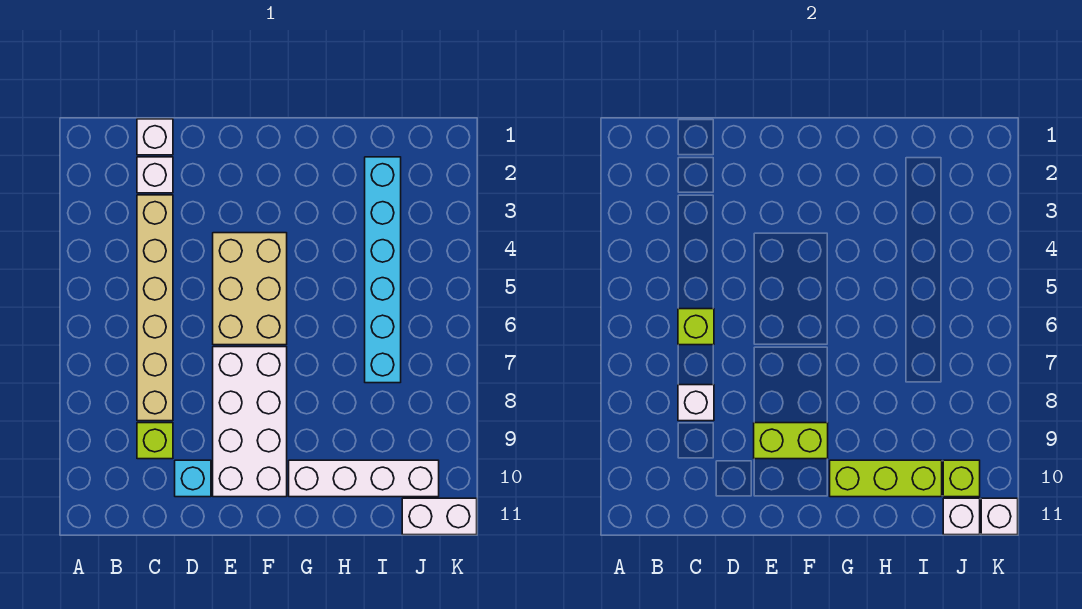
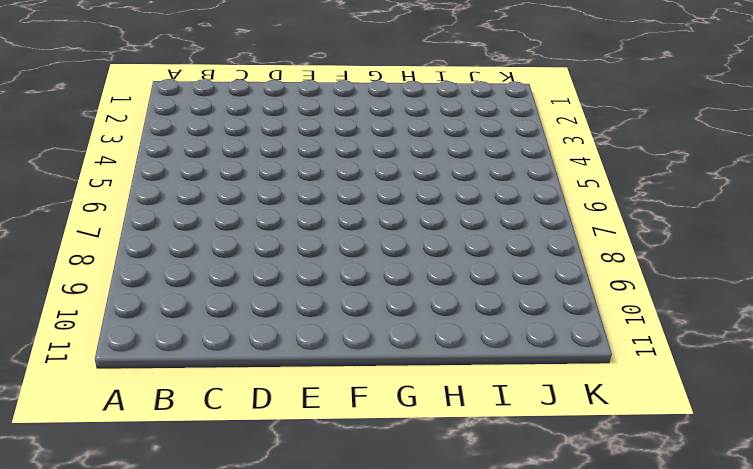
none -> white 1x1 brick [137,119,173,155]
none -> white 1x1 brick [137,157,173,193]
none -> tan 1x6 brick [137,195,173,421]

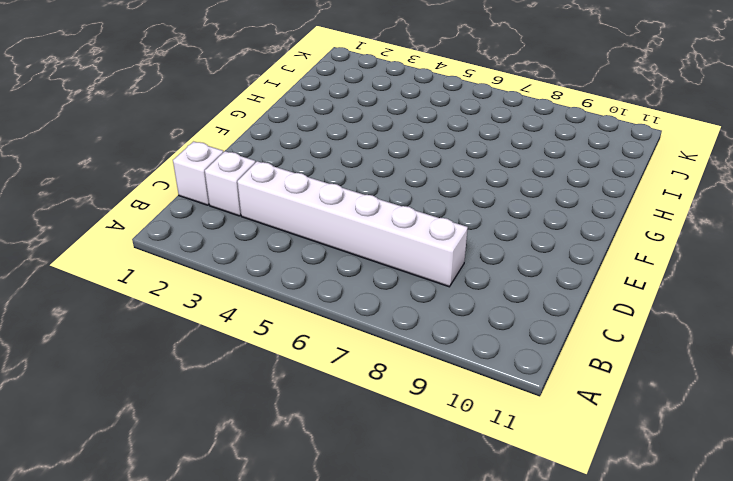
white 1x6 brick [237,161,468,287] -> tan 1x6 brick [137,195,173,421]
none -> lime 1x1 brick [137,423,173,459]
none -> cyan 1x1 brick [175,460,211,497]
none -> tan 2x3 brick [213,233,287,345]

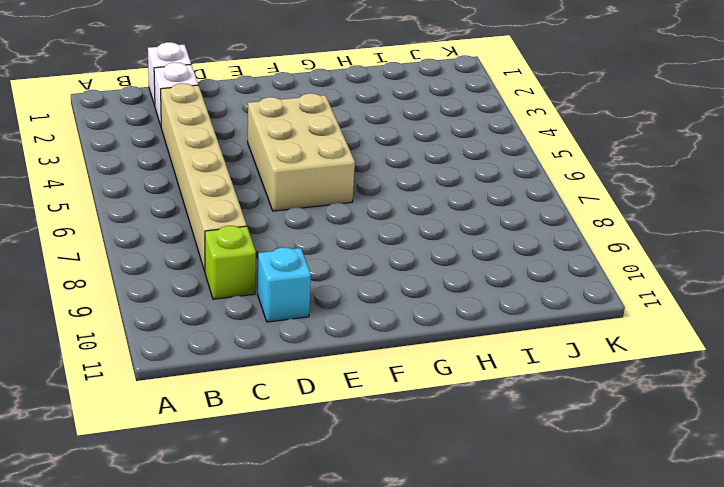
none -> white 2x4 brick [213,347,287,497]
none -> white 1x4 brick [289,460,439,497]
none -> cyan 1x6 brick [365,157,401,383]

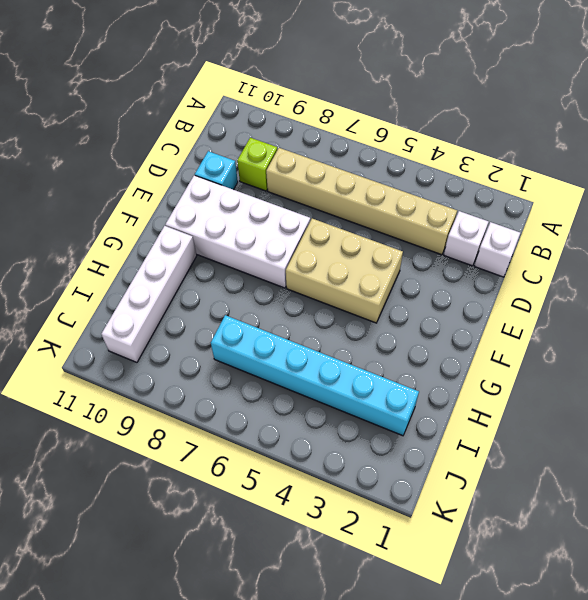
none -> white 1x2 brick [402,498,477,535]
none -> lime 1x1 brick [678,309,714,345]
none -> white 1x1 brick [678,385,714,421]

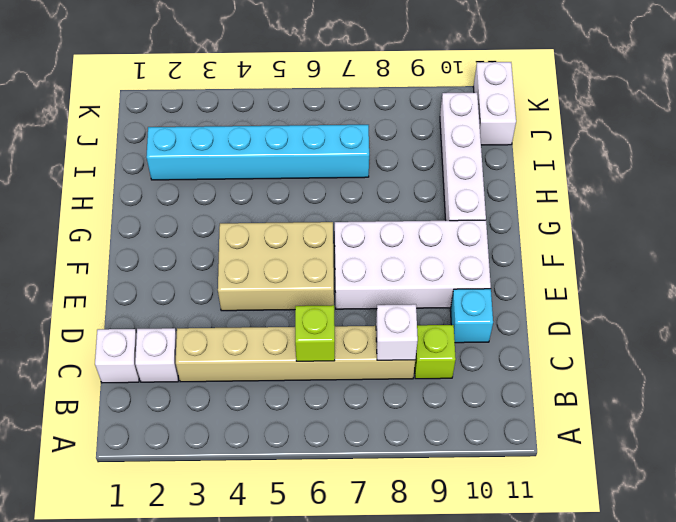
none -> lime 1x2 brick [754,423,828,459]
none -> lime 1x3 brick [830,460,942,497]
none -> lime 1x1 brick [943,460,980,497]

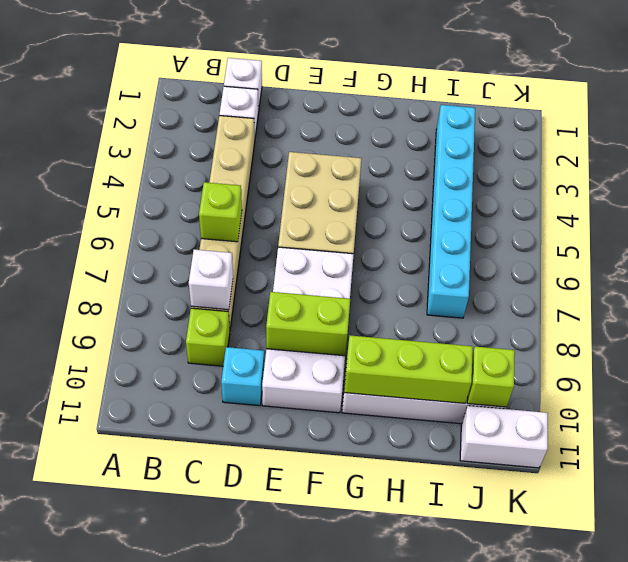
none -> white 1x1 brick [943,498,980,535]
none -> white 1x1 brick [981,498,1018,535]

